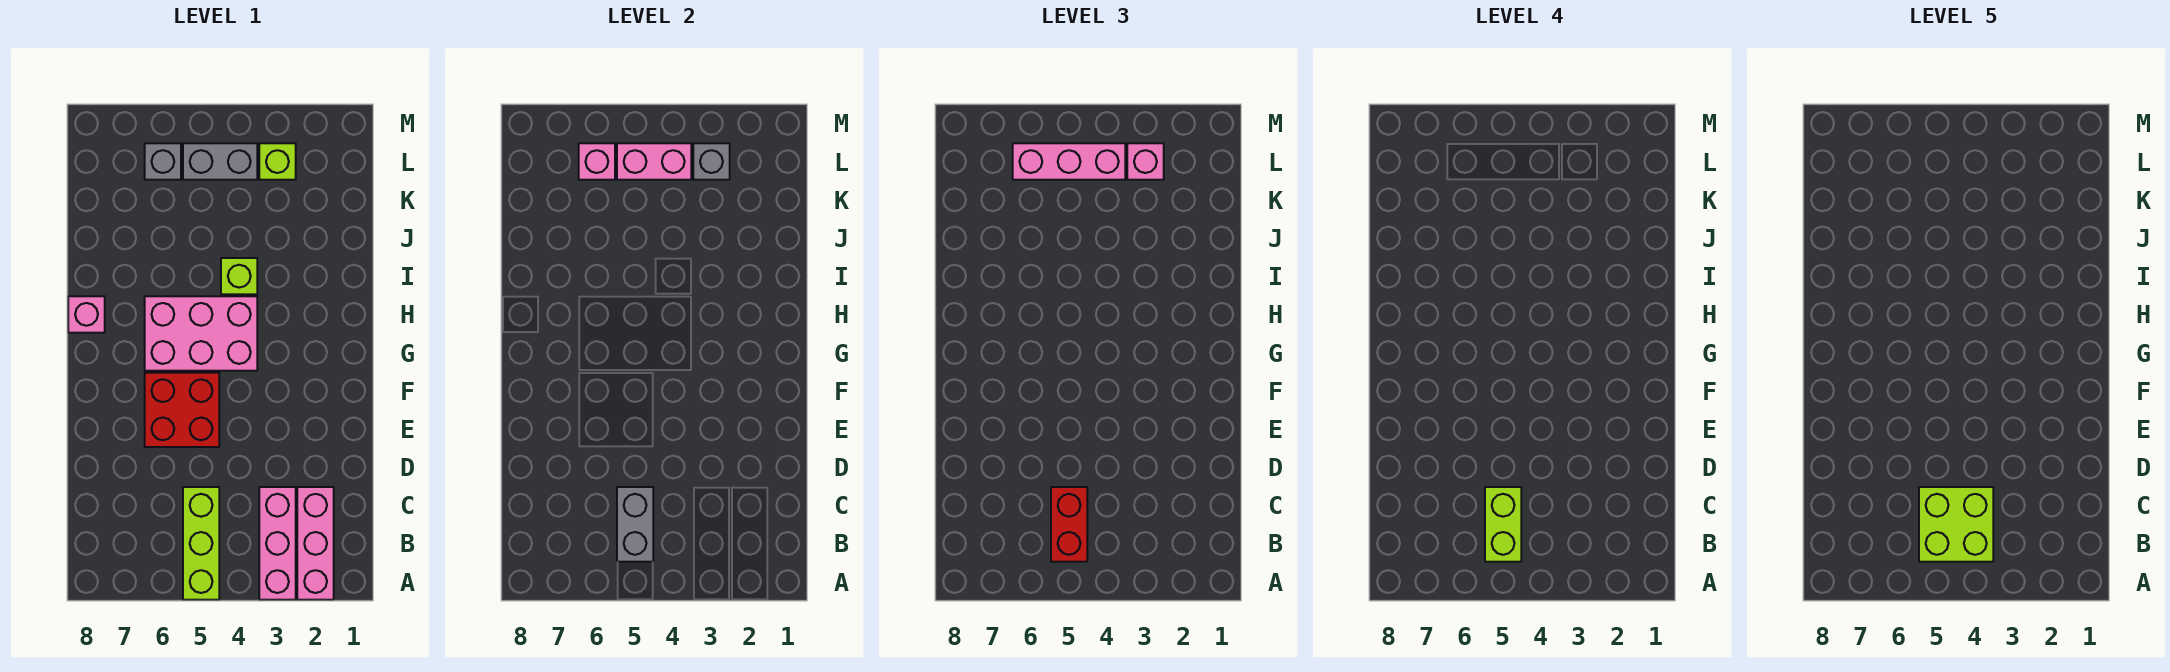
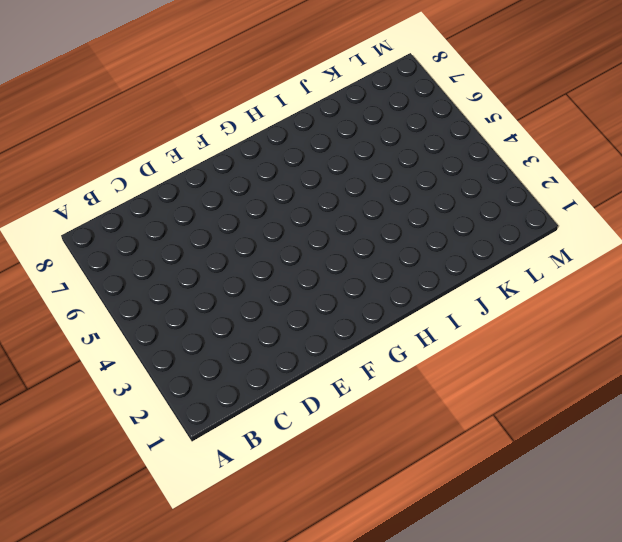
none -> pink 1x3 brick [297,487,334,600]
none -> pink 1x3 brick [259,487,296,600]
none -> lime 1x3 brick [183,487,219,600]

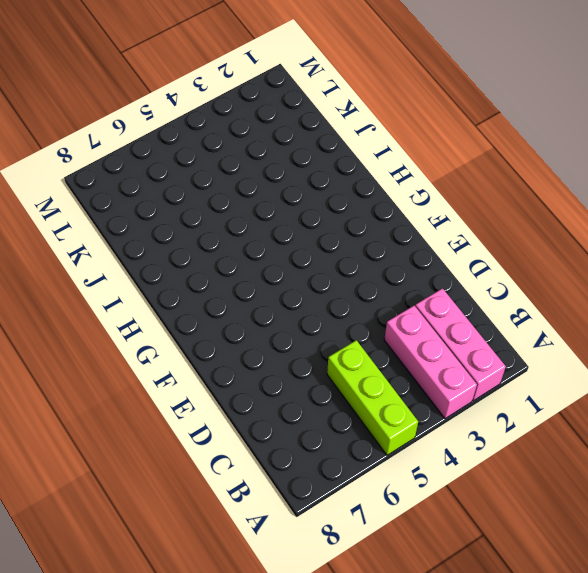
none -> red 2x2 brick [145,373,219,447]
none -> pink 2x3 brick [145,296,257,371]
none -> pink 1x1 brick [68,296,105,333]

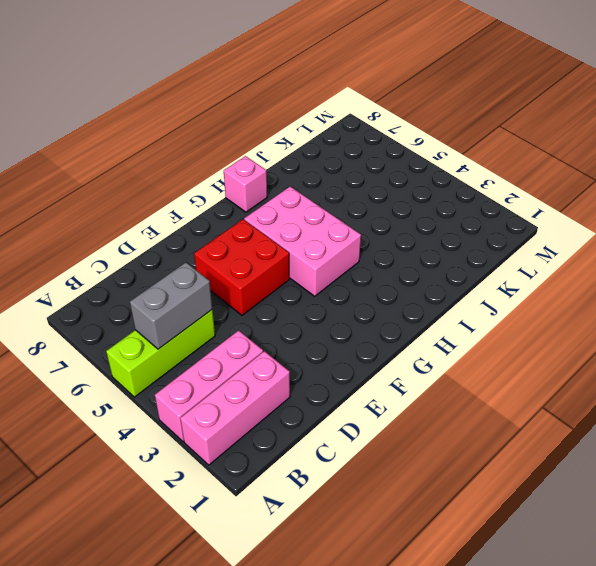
none -> lime 1x1 brick [221,258,257,294]
none -> lime 1x1 brick [259,143,296,180]
none -> grey 1x2 brick [183,143,257,180]

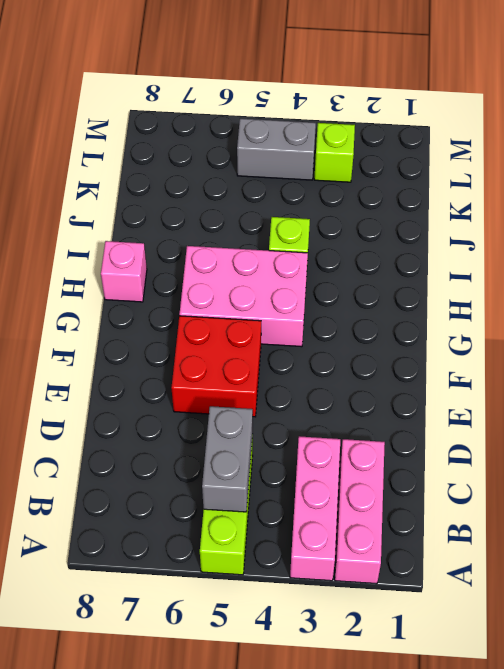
none -> grey 1x1 brick [145,143,181,180]
none -> grey 1x1 brick [693,143,730,180]
none -> pink 1x2 brick [617,143,691,180]

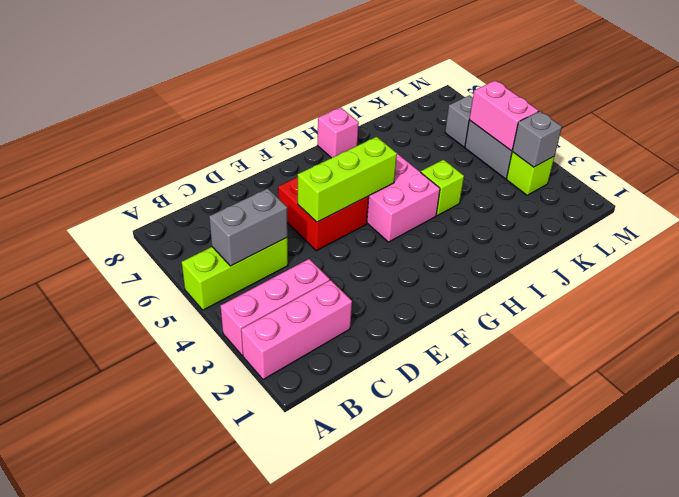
lime 1x3 brick [298,137,397,222] -> none
none -> pink 1x1 brick [579,143,615,180]
none -> red 1x2 brick [1051,487,1087,562]
none -> pink 1x1 brick [1127,143,1164,180]

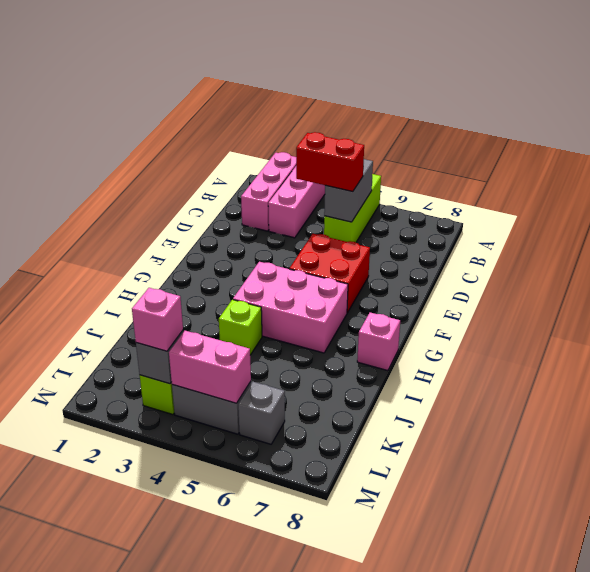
red 1x2 brick [296,132,364,192] -> red 1x2 brick turned to [1051,487,1087,562]
none -> pink 1x1 brick [579,143,615,180]
none -> pink 1x3 brick [1013,143,1125,180]
none -> lime 1x2 brick [1485,487,1521,562]

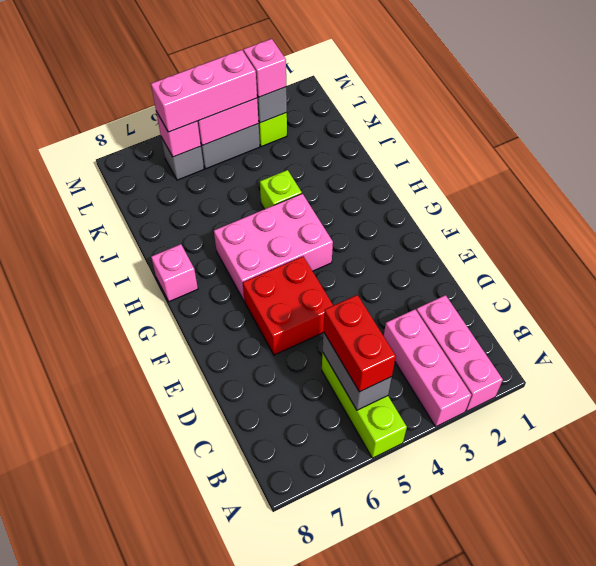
none -> lime 1x2 brick [1485,487,1521,562]
none -> lime 2x2 brick [1919,487,1993,562]

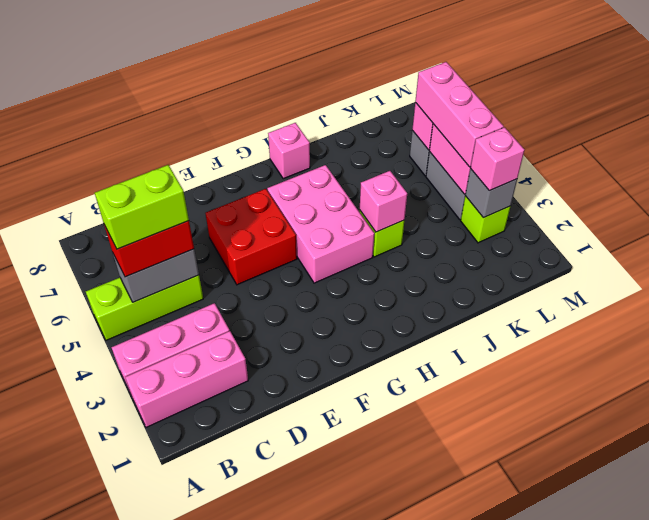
pink 1x1 brick [360,171,407,232] -> none
none -> lime 2x2 brick [1919,487,1993,562]

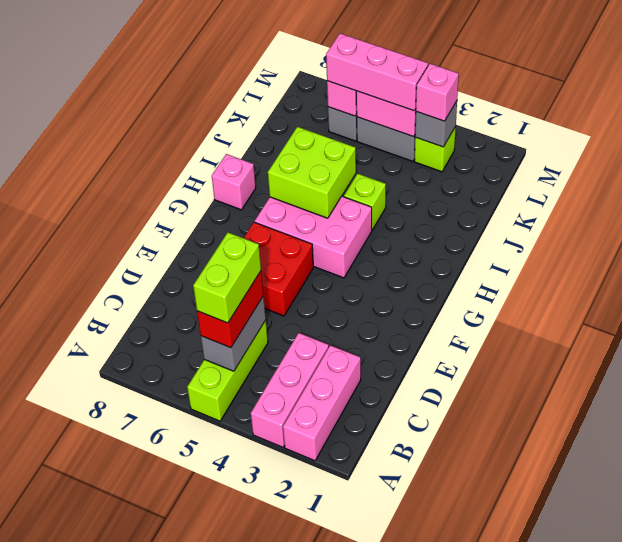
lime 2x2 brick [268,127,356,218] -> lime 2x2 brick moved to [1919,487,1993,562]

